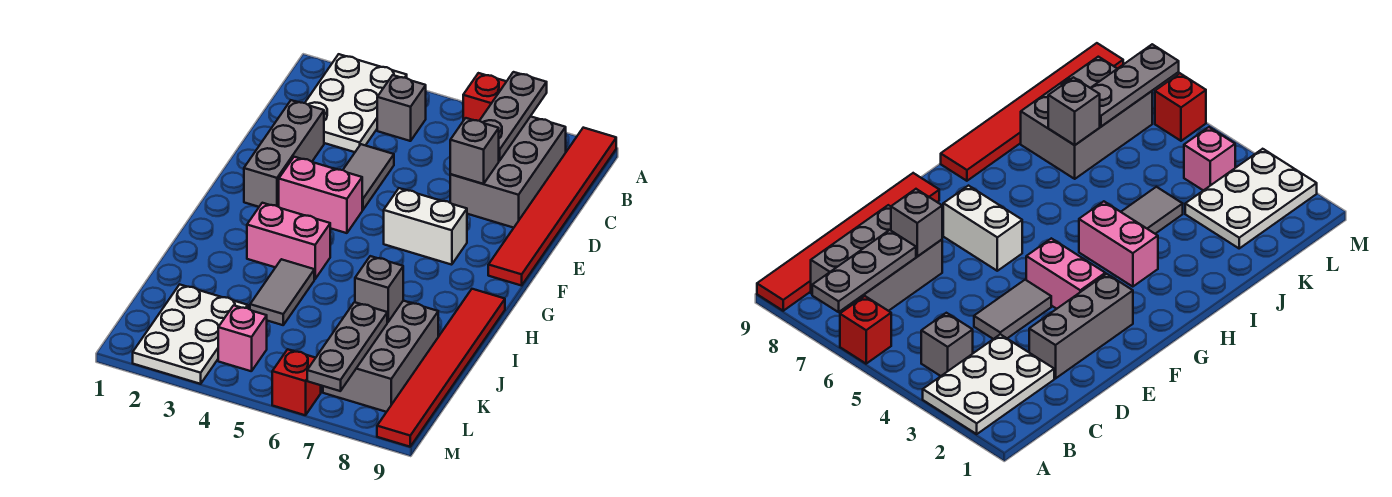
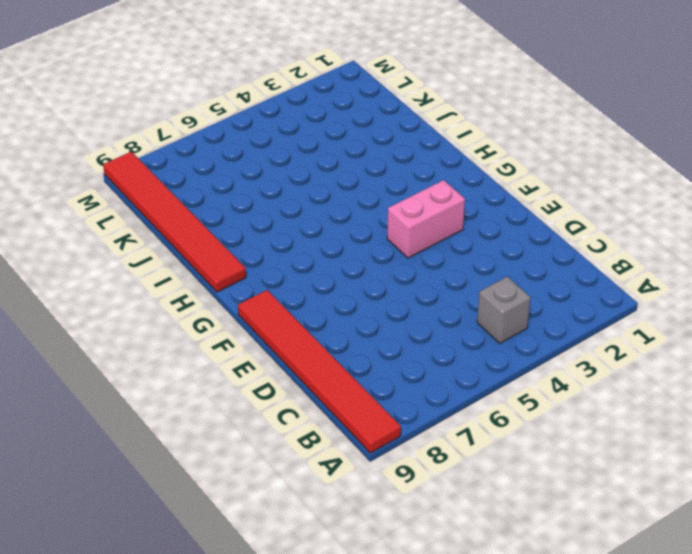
none -> white 2x3 plate [305,54,407,152]
none -> red 1x1 brick [463,73,506,121]
none -> grey 2x3 brick [450,116,566,228]

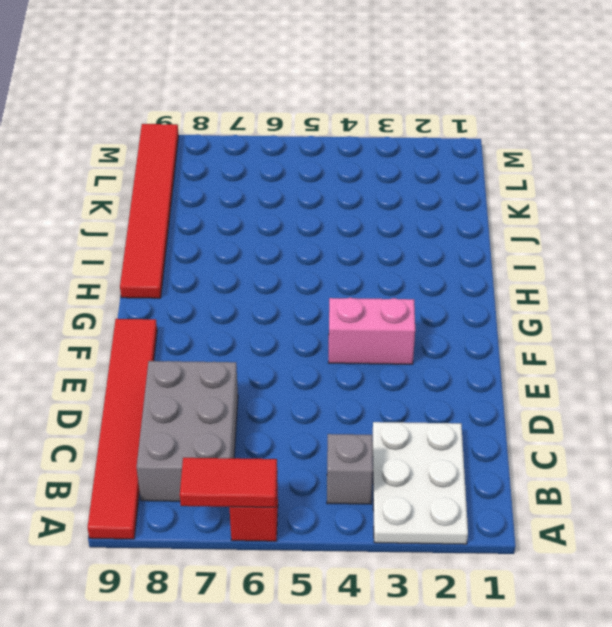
red 1x2 tile [180,458,277,507] -> grey 1x3 plate [480,72,547,161]
none -> grey 1x3 brick [244,100,324,207]
none -> grey 1x2 tile [343,144,394,210]
none -> white 1x2 brick [384,188,467,265]

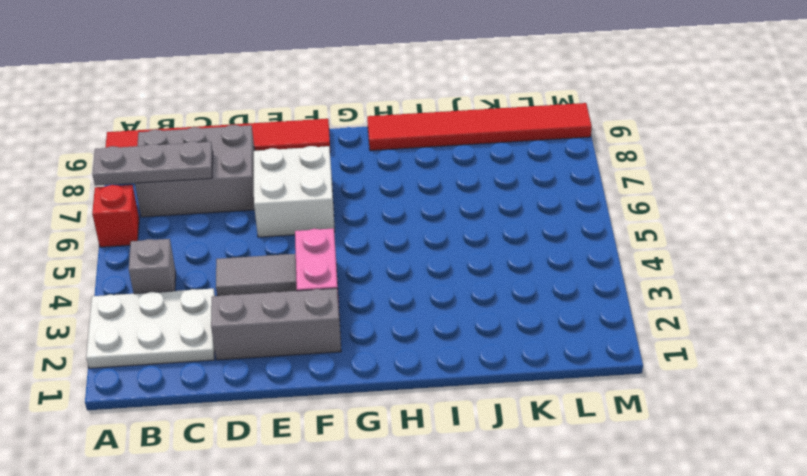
white 2x2 brick [254,146,335,237] -> white 1x2 brick [384,188,467,265]
none -> pink 1x2 brick [247,203,330,279]
none -> grey 1x2 tile [250,259,314,325]
none -> grey 2x3 brick [323,300,438,412]

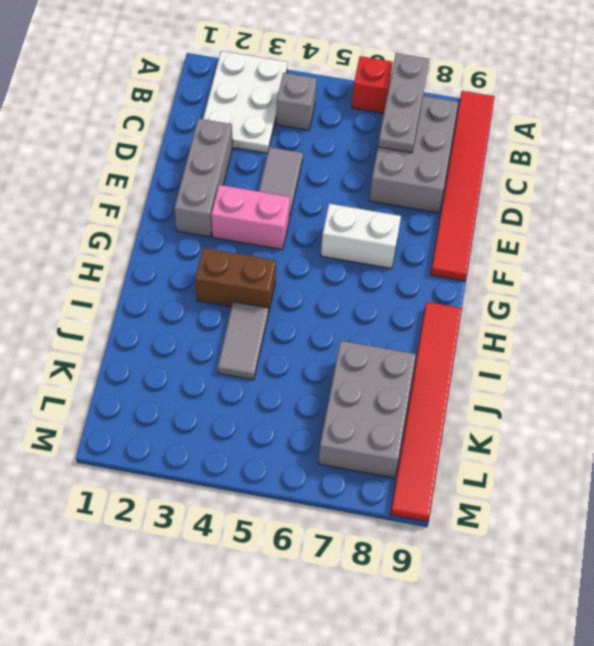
brown 1x2 brick [195,248,276,313] -> pink 1x2 brick [247,203,330,279]
none -> white 2x3 plate [133,284,248,384]
none -> pink 1x1 brick [218,305,267,371]
none -> red 1x1 brick [272,349,321,415]

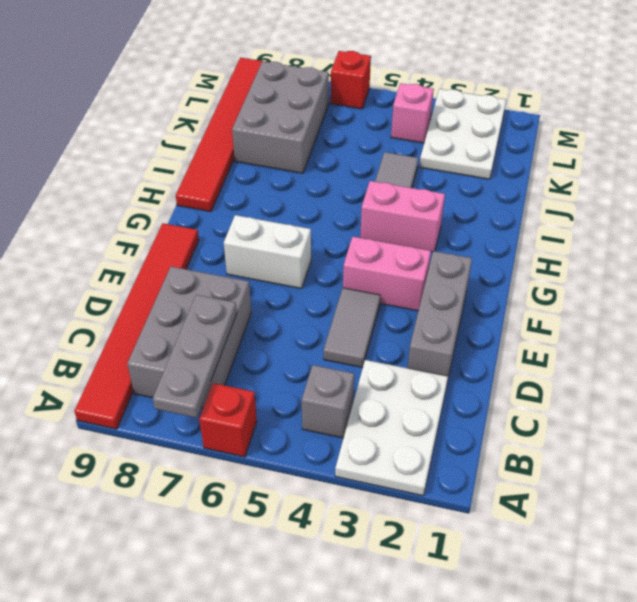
none -> grey 1x1 brick [450,118,499,184]
none -> grey 1x1 brick [355,256,403,322]
none -> grey 1x3 plate [307,302,387,391]

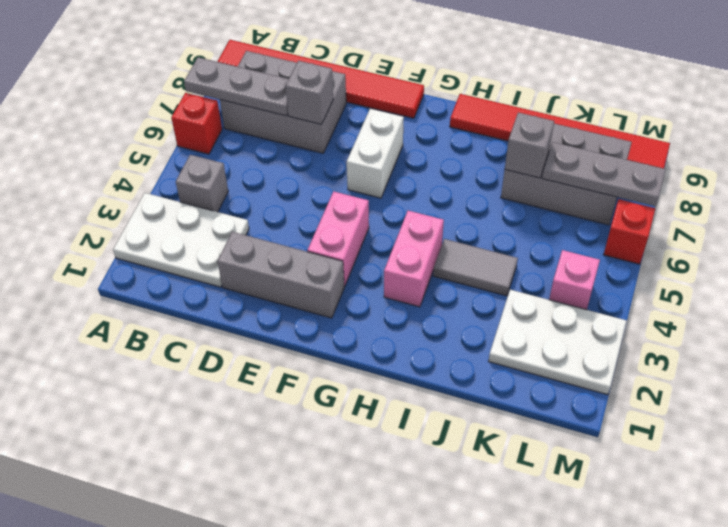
none -> grey 1x2 tile [343,144,394,210]

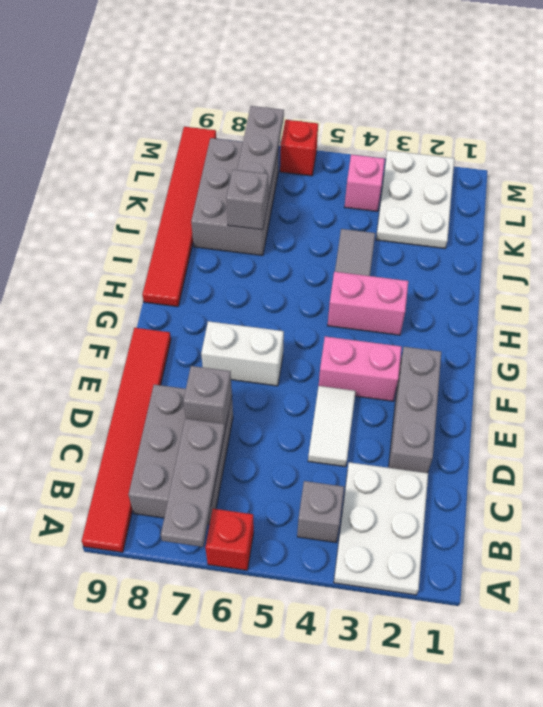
white 1x2 tile [308,386,356,467] -> grey 1x2 tile [343,144,394,210]

